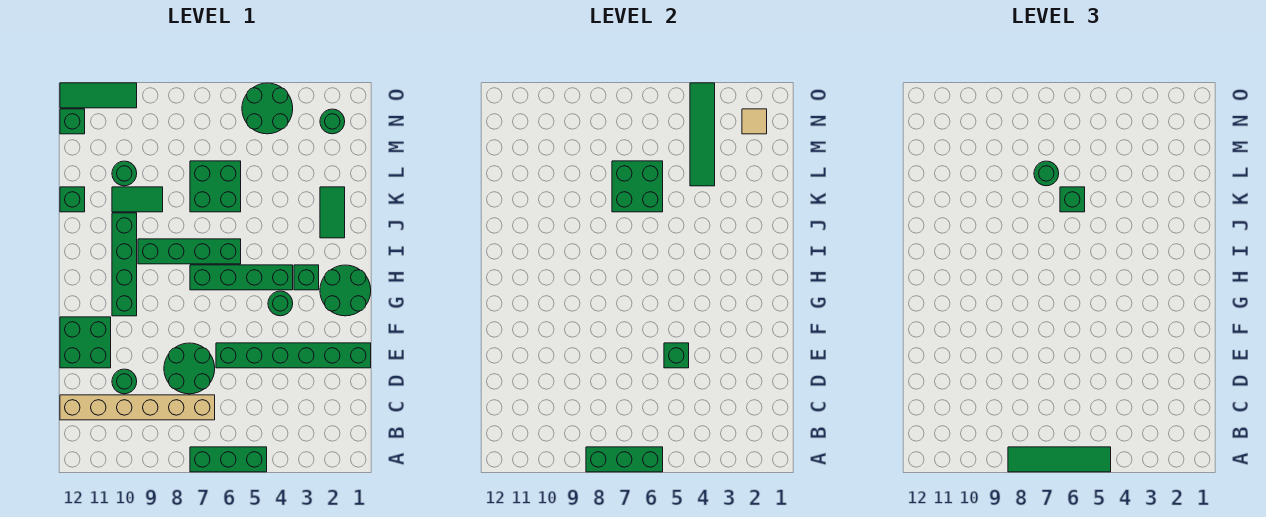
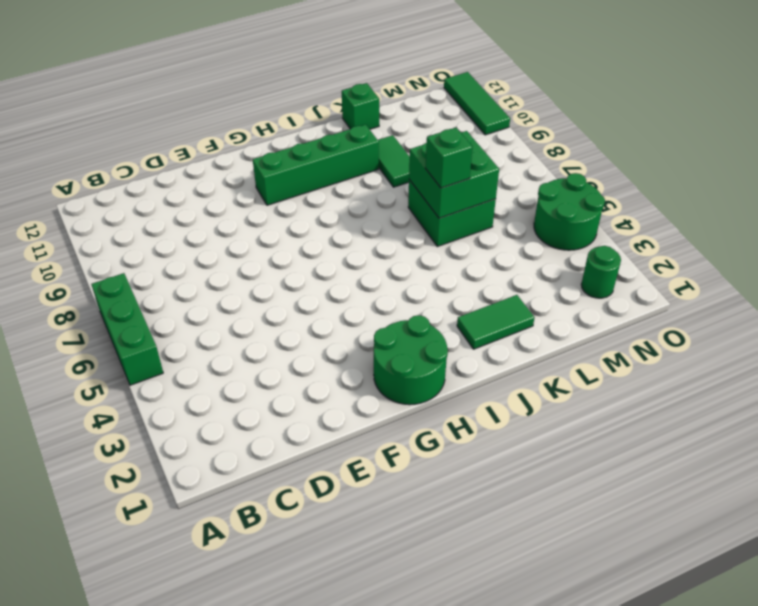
none -> tan 1x6 brick [60,395,215,420]
none -> green 2x2 round brick [164,343,215,394]
none -> green 1x1 round brick [112,369,137,394]

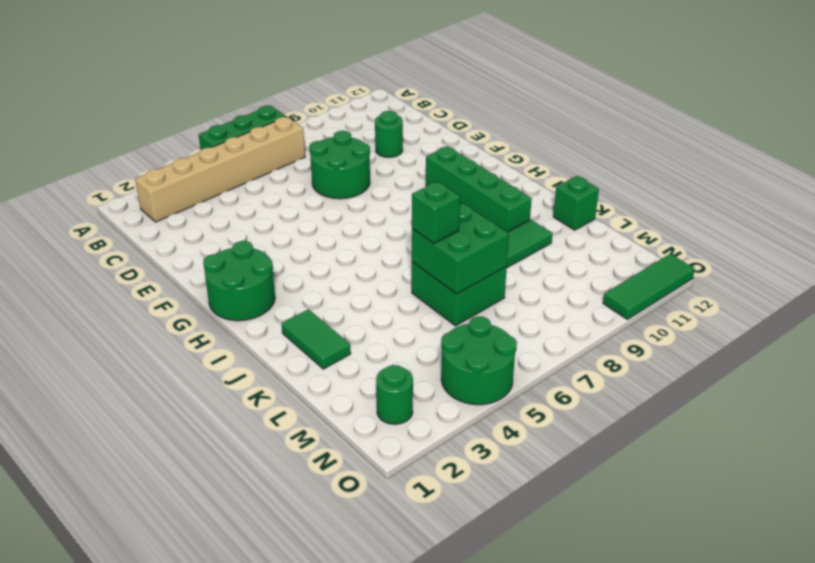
tan 1x6 brick [135,117,305,222] -> tan 1x6 brick moved to [60,395,215,420]
none -> green 1x6 brick [216,343,371,368]
none -> green 2x2 brick [60,317,111,368]
none -> green 1x1 round brick [268,291,293,316]

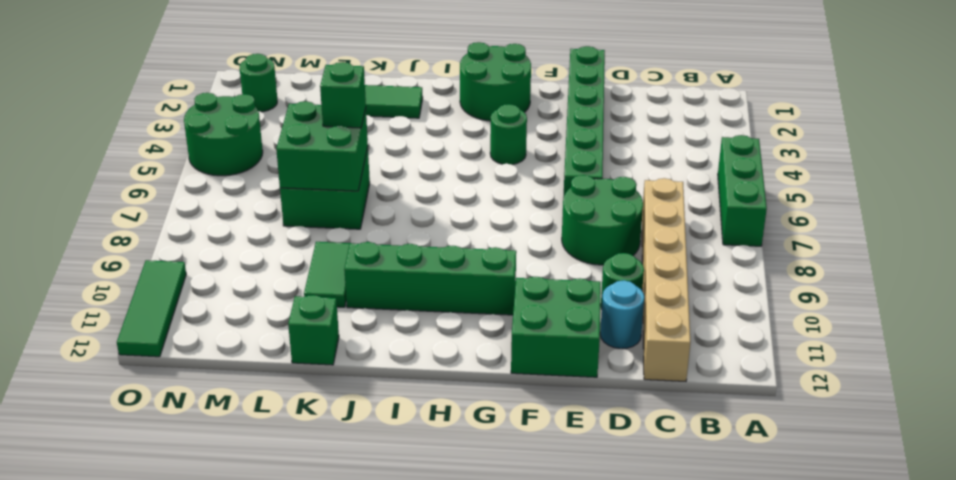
cyan 1x1 round brick [600,280,644,349] -> none
none -> green 1x1 brick [294,265,319,290]
none -> green 1x4 brick [190,265,293,290]
none -> green 1x4 brick [138,239,241,264]

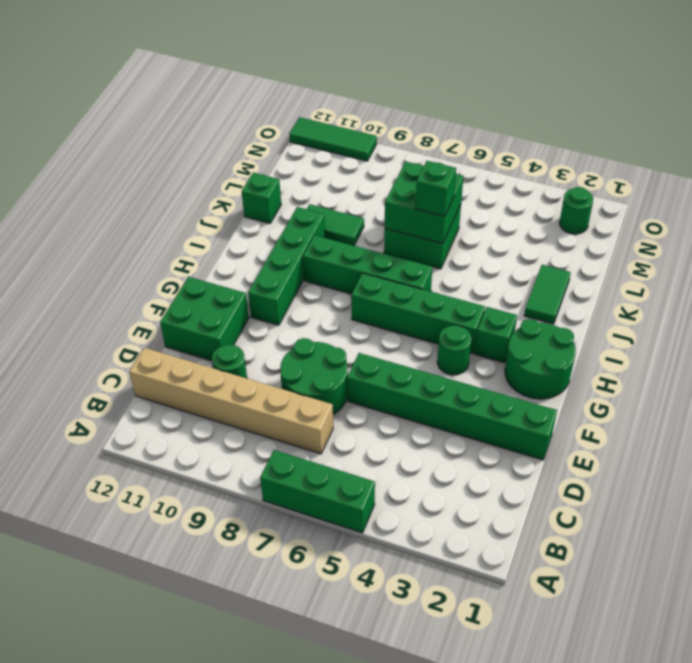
none -> green 1x1 round brick [112,161,137,186]
none -> green 2x2 round brick [242,83,293,134]
none -> green 1x1 brick [60,109,85,134]

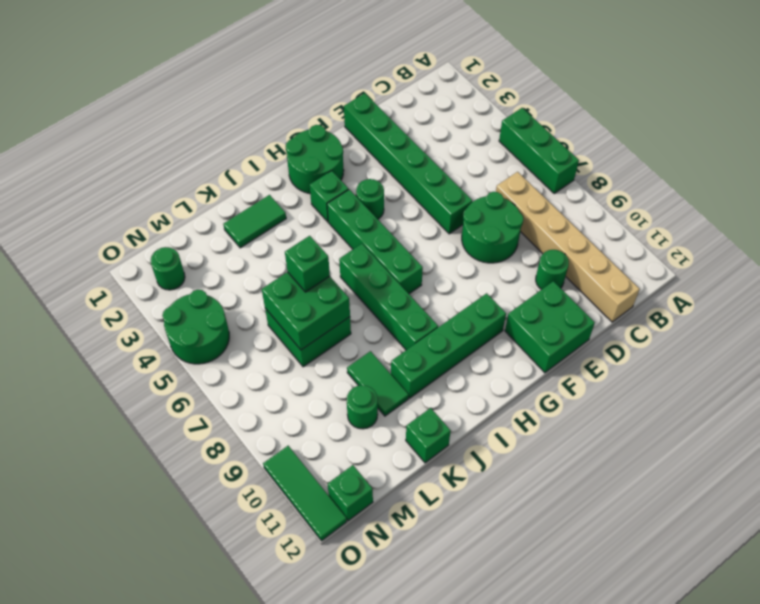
none -> green 1x3 brick [586,447,663,472]
none -> green 1x1 brick [664,343,689,368]
none -> green 1x4 tile [690,83,715,186]

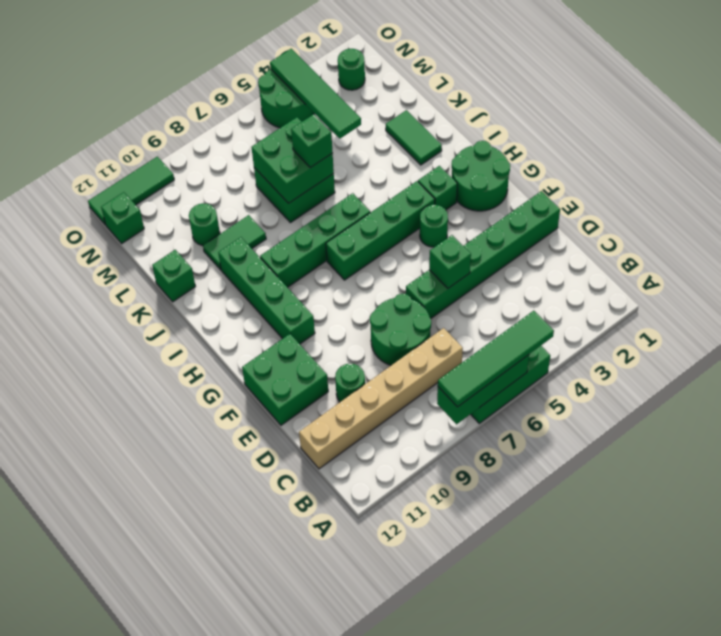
none -> tan 1x1 tile [742,109,767,134]
none -> green 1x1 round brick [1034,161,1059,186]

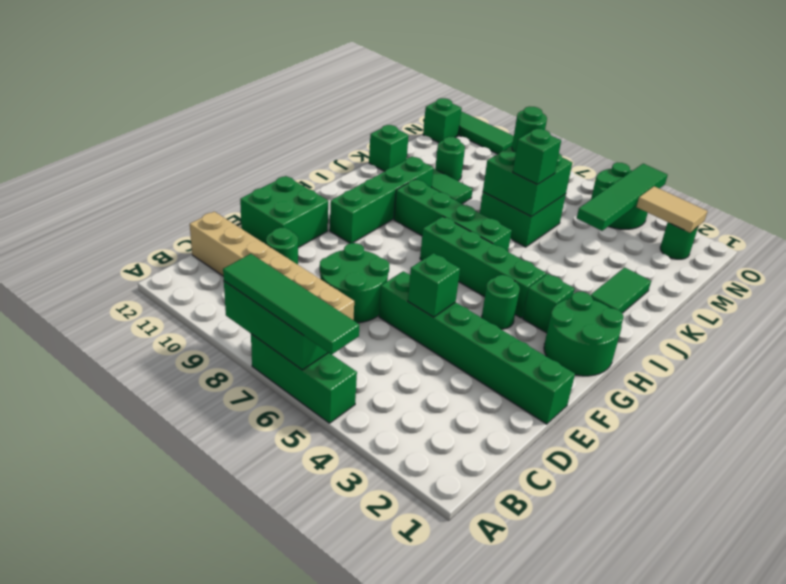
tan 1x2 tile [637,186,708,233] -> tan 1x1 tile [742,109,767,134]

